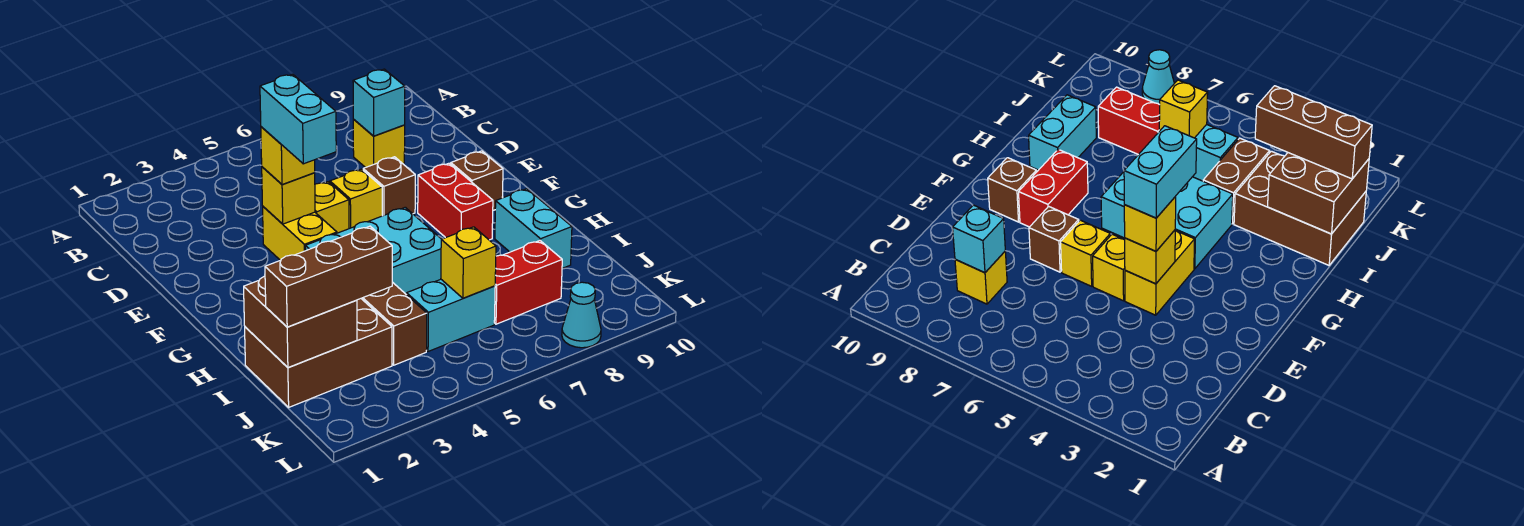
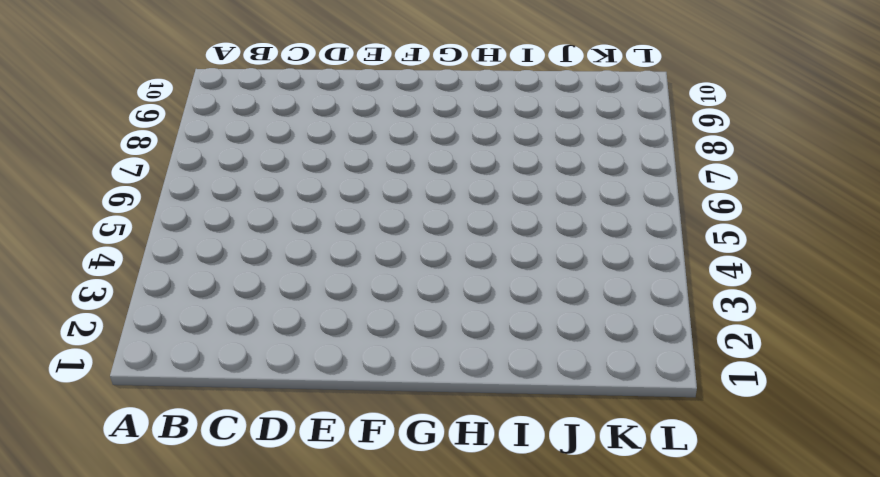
none -> yellow 1x1 brick [353,119,405,168]
none -> yellow 1x2 brick [263,207,337,260]
none -> yellow 1x1 brick [315,182,349,233]

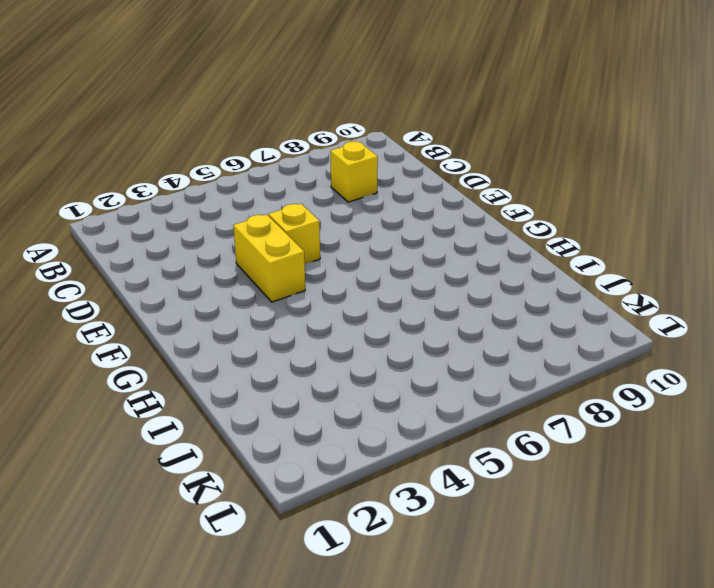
none -> yellow 1x1 brick [330,169,382,229]
none -> brown 1x1 brick [363,157,415,216]
none -> red 1x2 brick [418,163,493,240]

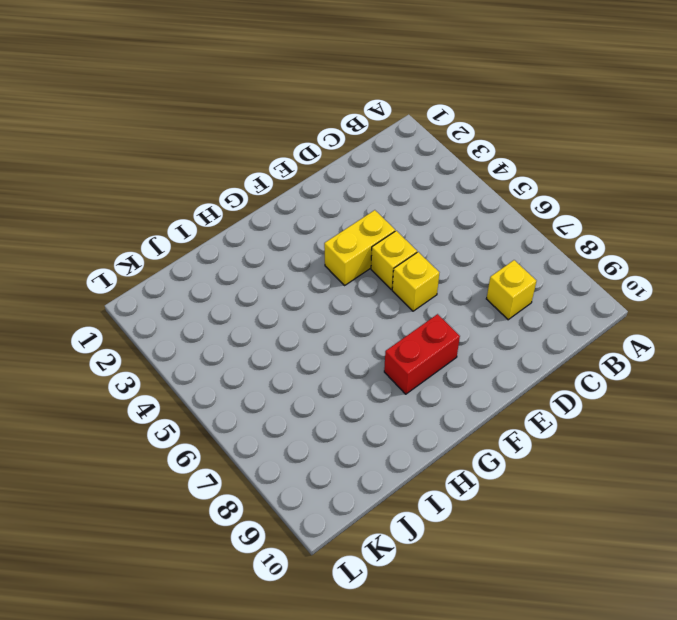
none -> brown 1x1 brick [363,157,415,216]
none -> brown 1x1 brick [451,151,503,210]
none -> cyan 2x3 brick [305,207,441,295]

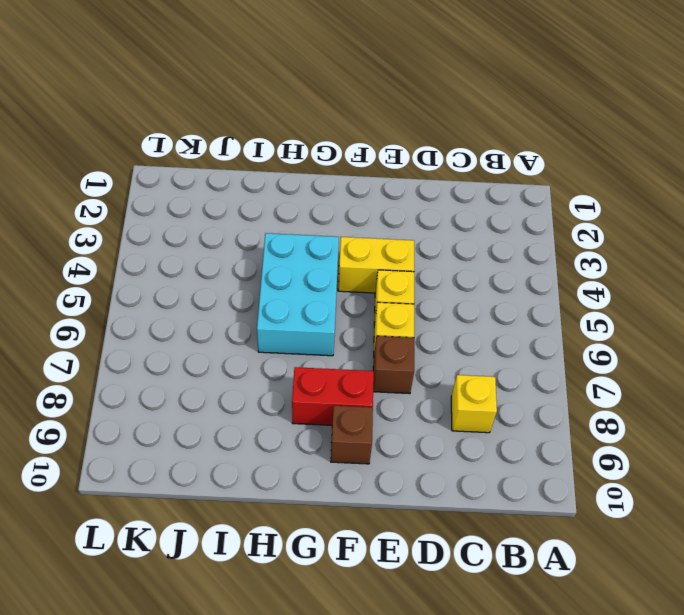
none -> cyan 1x2 brick [495,189,572,268]
none -> brown 2x3 brick [245,299,392,407]
none -> brown 1x2 brick [361,282,427,365]

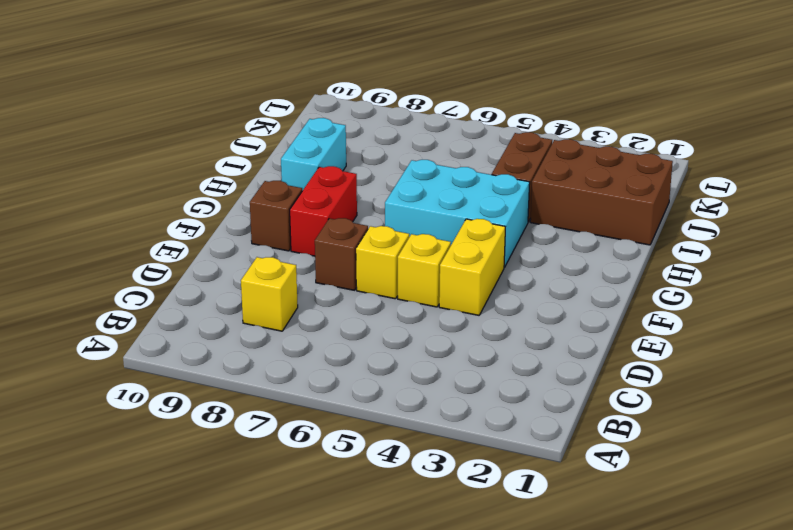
none -> cyan 1x2 brick [407,279,495,351]
none -> red 1x2 brick [494,241,562,324]
none -> cyan 1x1 cone [562,282,601,348]

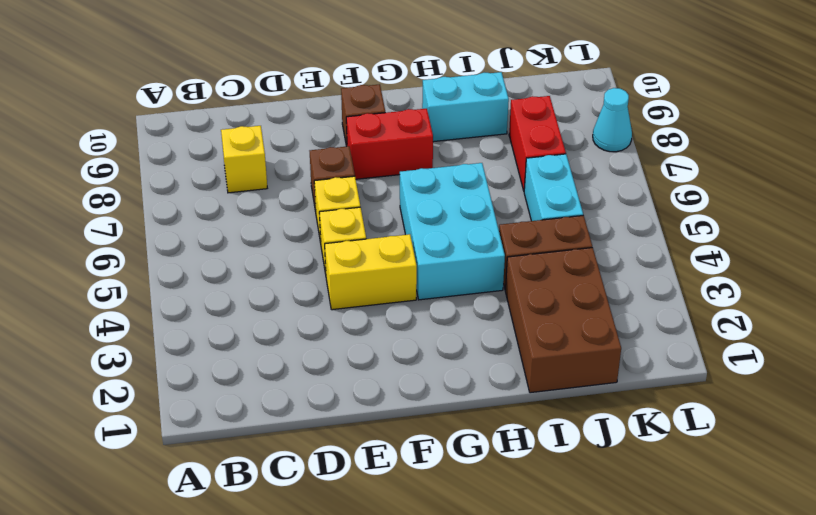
none -> cyan 1x1 brick [353,69,405,136]
none -> yellow 1x1 brick [262,167,315,224]
none -> brown 2x2 brick [244,276,357,367]

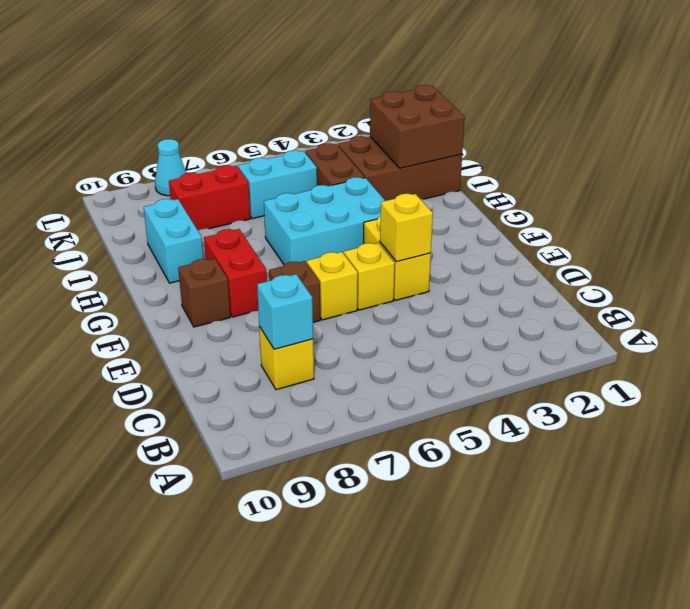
none -> yellow 1x1 brick [441,227,496,298]
none -> yellow 1x1 brick [261,127,315,185]
none -> brown 1x3 brick [265,226,392,327]

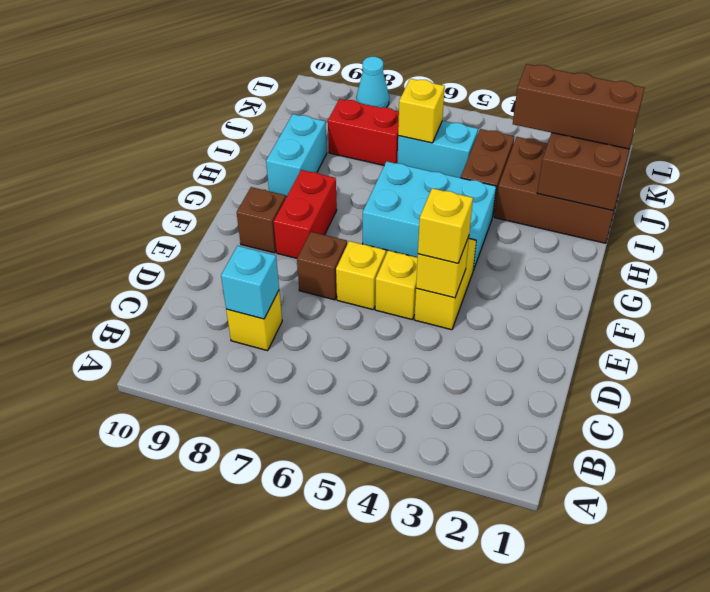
none -> cyan 1x2 brick [260,74,336,164]

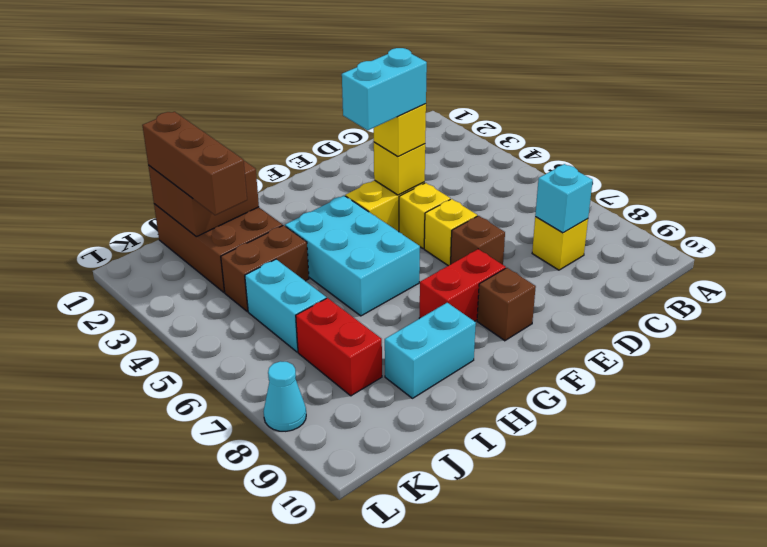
none -> yellow 1x1 brick [441,227,496,298]

